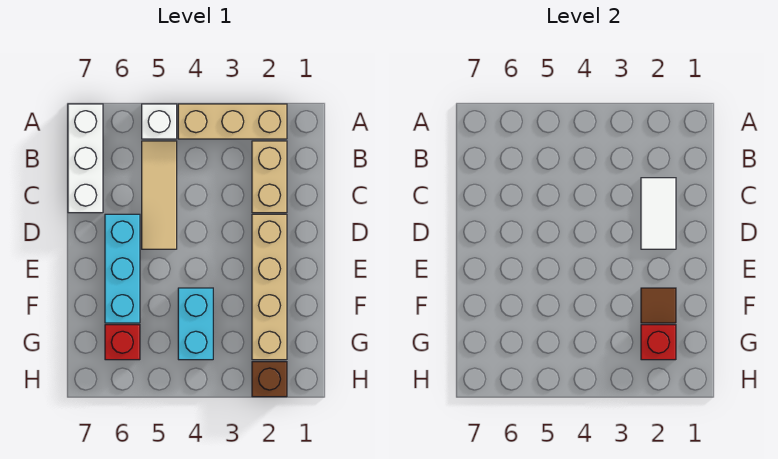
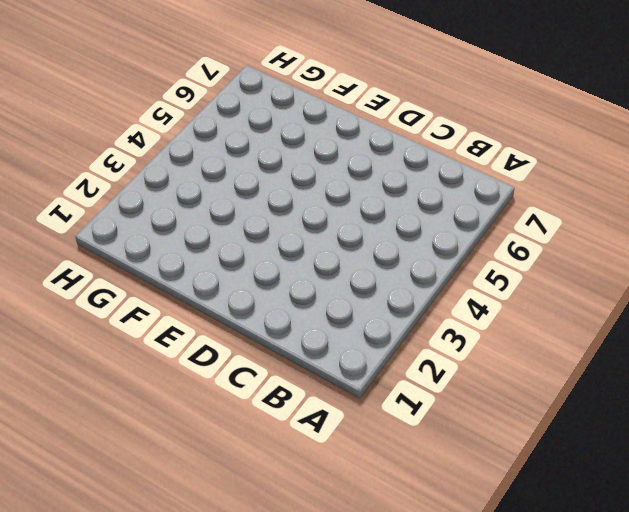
none -> tan 1x3 brick [178,104,287,139]
none -> white 1x1 brick [142,104,177,139]
none -> white 1x3 brick [68,104,103,213]

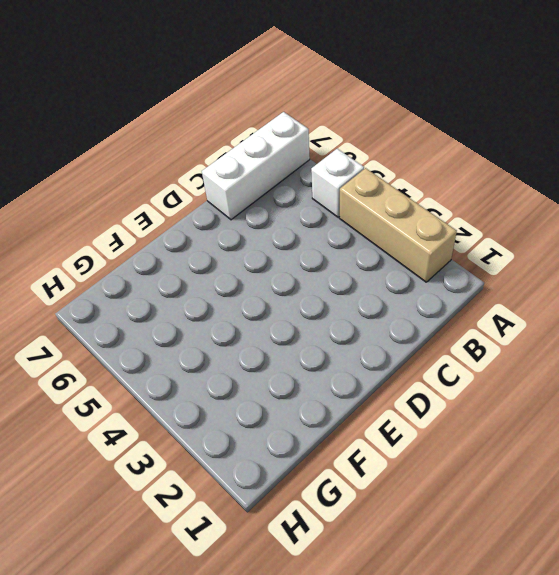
none -> tan 1x2 brick [252,141,287,213]
none -> tan 1x3 tile [142,141,177,249]
none -> tan 1x4 brick [252,214,287,360]

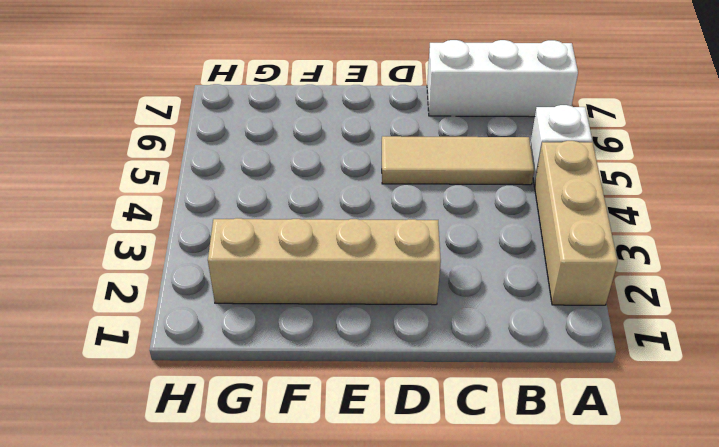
none -> tan 1x2 brick [252,141,287,213]
none -> cyan 1x3 brick [105,214,140,323]
none -> cyan 1x2 brick [178,288,213,360]

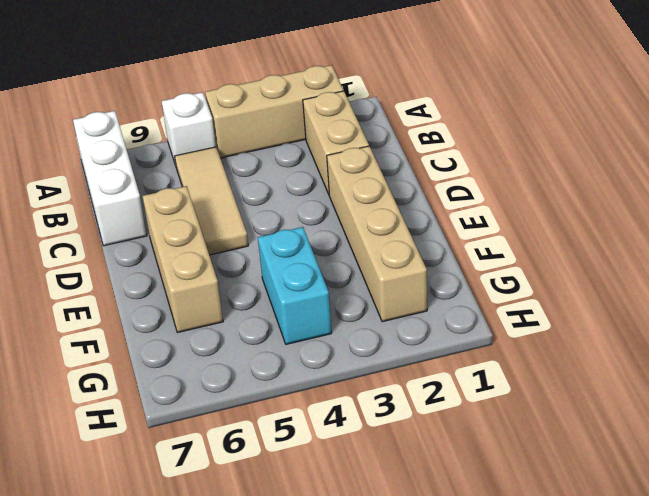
tan 1x3 brick [143,186,223,333] -> cyan 1x3 brick [105,214,140,323]
none -> red 1x1 brick [105,325,140,360]
none -> brown 1x1 brick [252,362,287,397]
none -> white 1x2 tile [641,178,676,249]

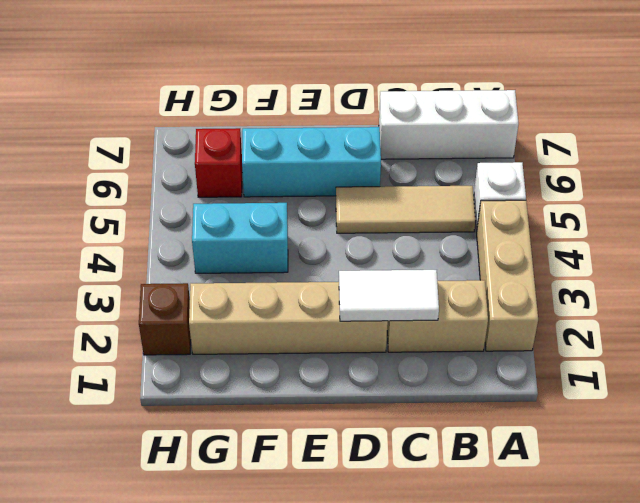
none -> brown 1x1 tile [641,288,676,323]
none -> red 1x1 brick [641,325,676,360]

